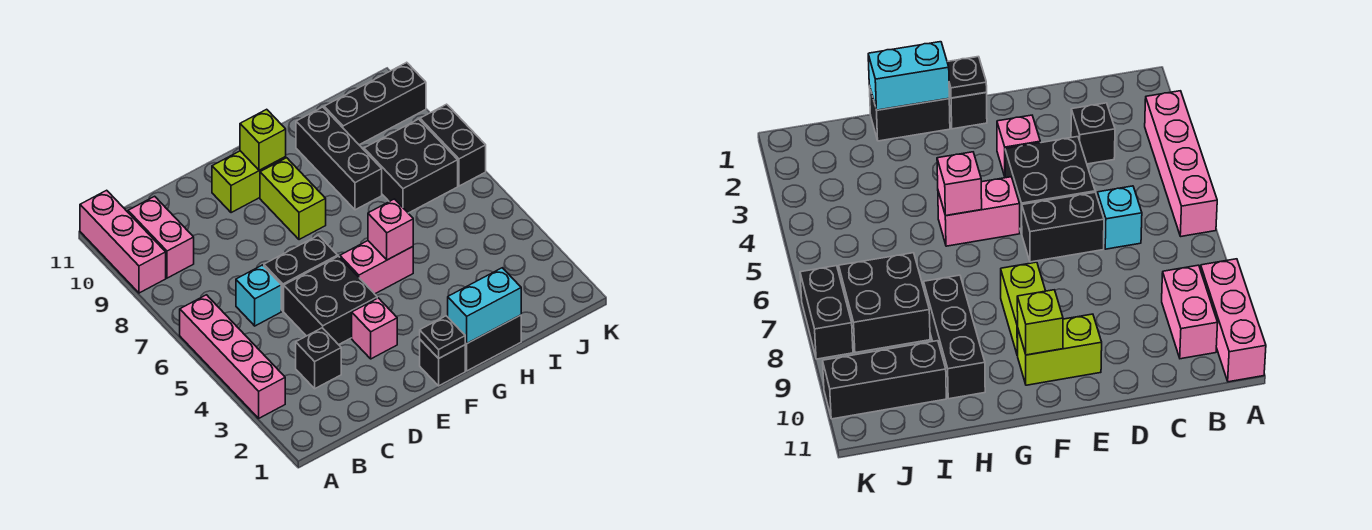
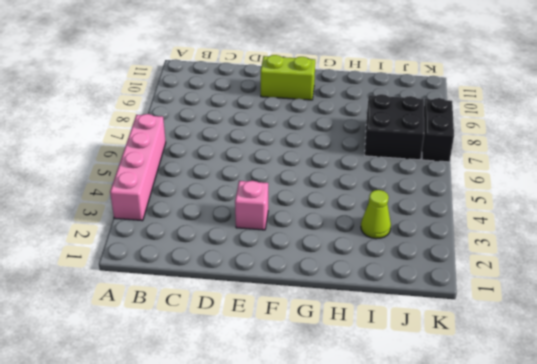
lime 1x1 cone [361,190,391,239] -> none
none -> pink 1x3 brick [80,190,166,293]
none -> pink 1x2 brick [128,196,194,278]
none -> black 1x1 brick [296,328,341,389]

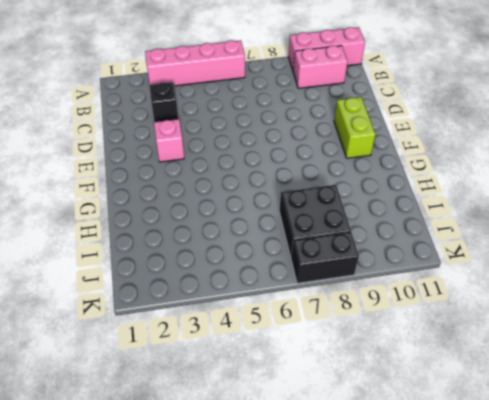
none -> cyan 1x1 brick [236,265,281,326]
none -> black 2x2 brick [284,256,377,345]
none -> black 1x2 brick [264,235,338,311]

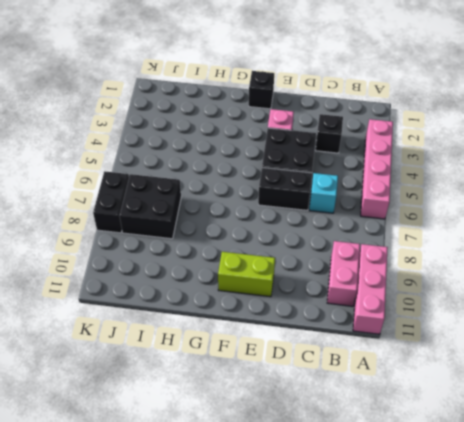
none -> pink 1x2 brick [340,241,413,294]
none -> lime 1x2 brick [260,158,326,240]
none -> black 1x2 brick [465,315,521,371]

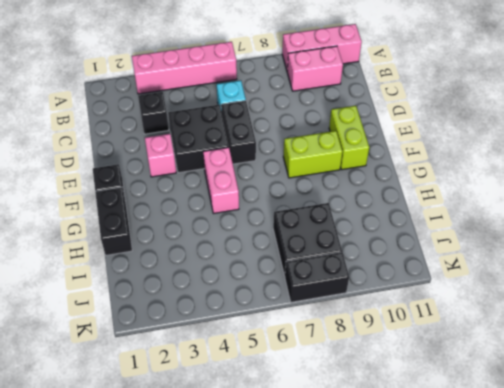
none -> black 1x3 brick [296,107,382,210]
none -> black 1x3 brick [324,62,426,145]
none -> black 1x1 plate [420,316,465,359]

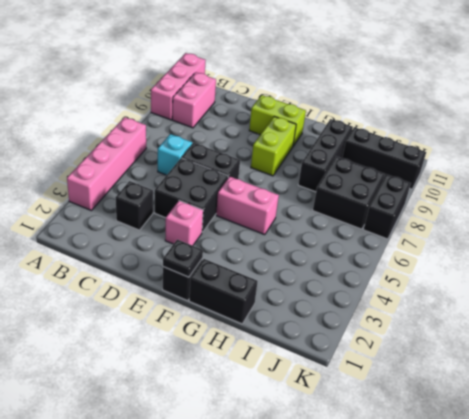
none -> lime 1x1 brick [240,109,286,170]
none -> cyan 1x2 brick [448,268,521,344]
none -> pink 1x1 brick [368,199,413,260]

